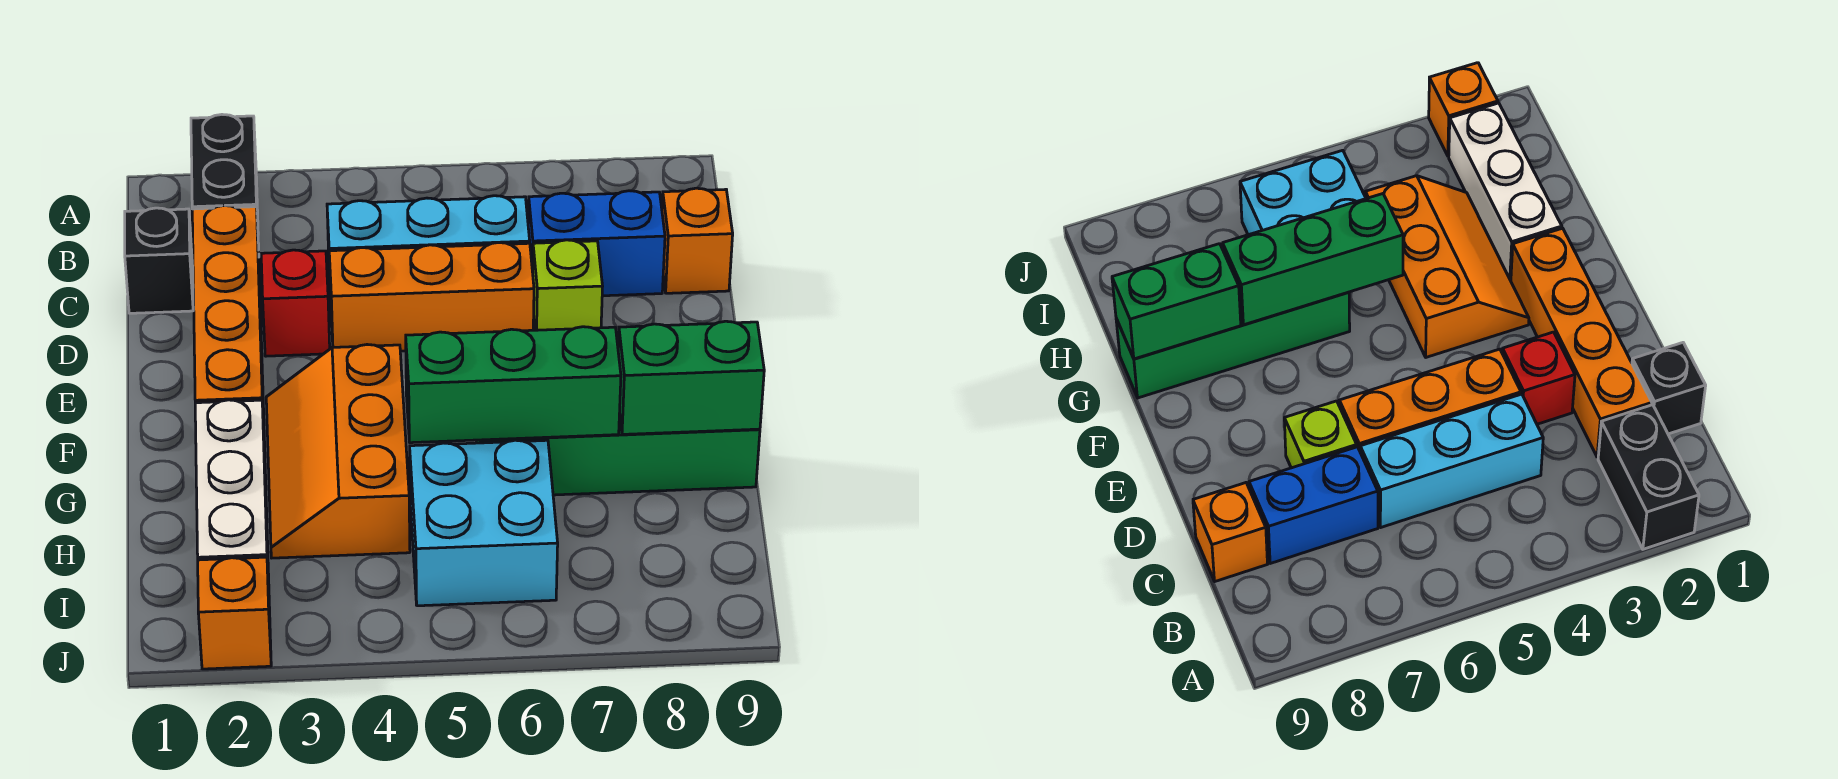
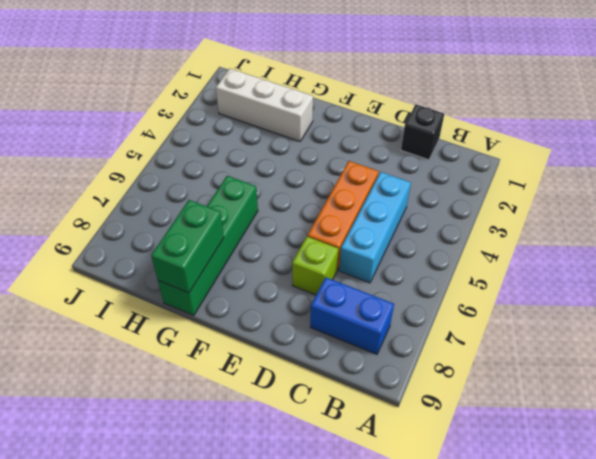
blue 1x2 brick [310,277,394,354] -> blue 1x2 brick turned to [528,191,665,296]
none -> black 1x2 brick [191,115,259,249]
none -> orange 1x4 brick [192,206,265,446]
none -> orange 1x1 brick [662,188,733,293]

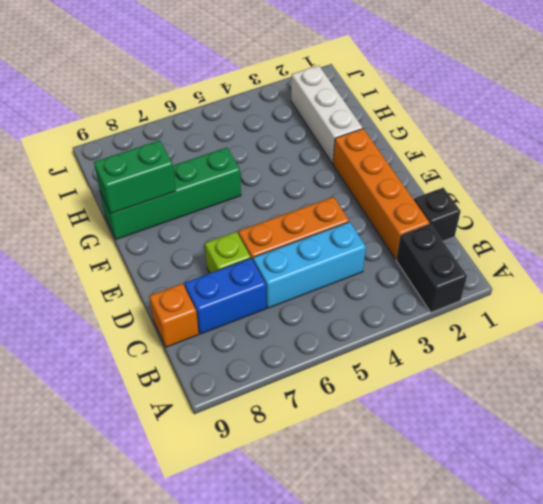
none -> red 1x1 brick [261,250,330,356]
none -> orange 2x3 slope [266,345,410,558]
none -> cyan 2x2 brick [410,440,558,606]

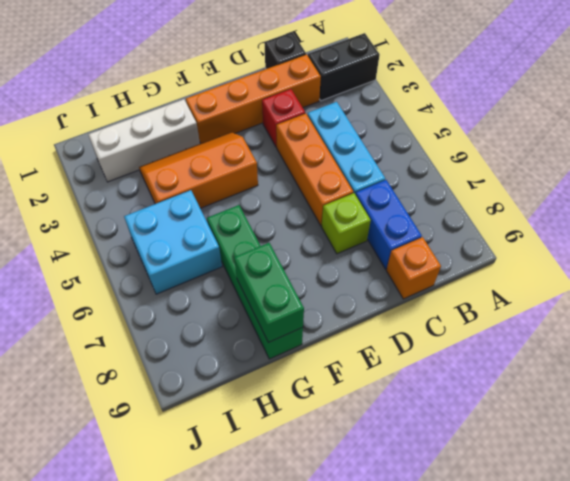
none -> orange 1x1 brick [198,557,271,669]
none -> green 1x3 brick [406,327,621,443]

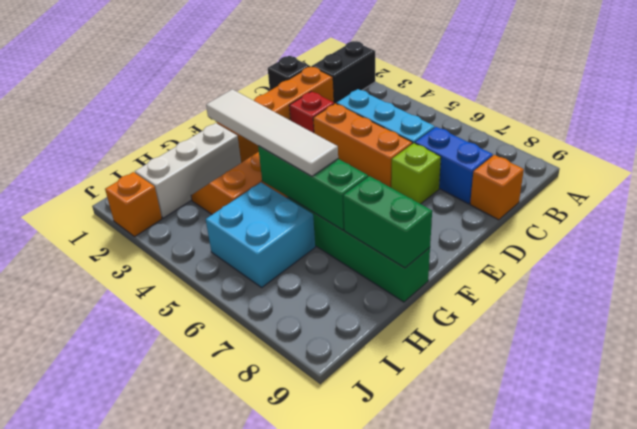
white 1x4 tile [206,89,338,176] -> none

